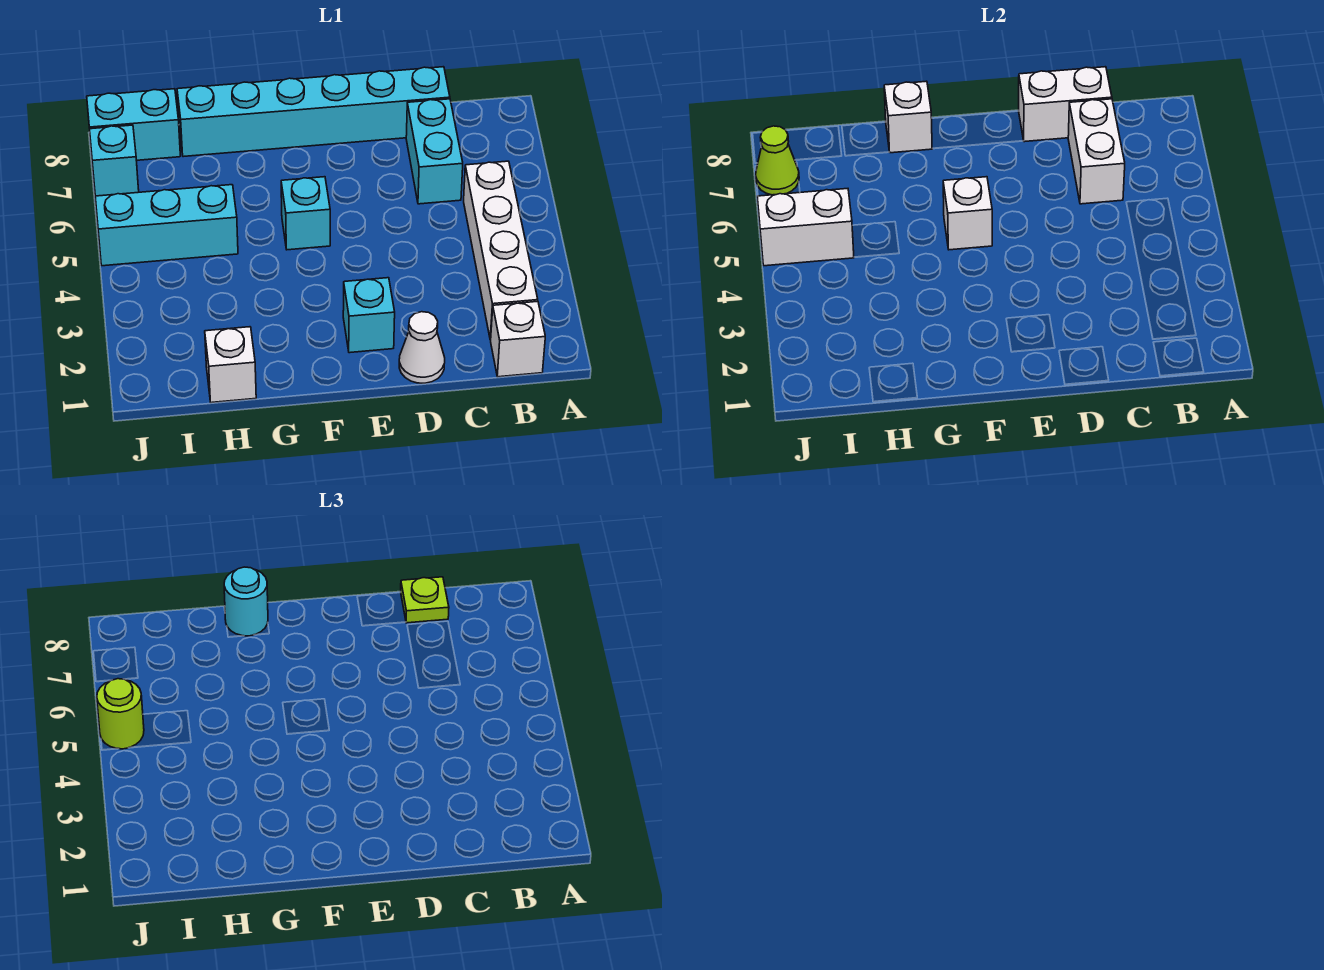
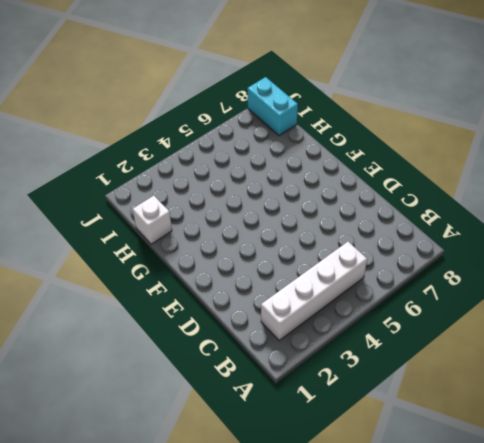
none -> white 1x1 brick [491,301,545,377]
none -> cyan 1x2 brick [406,99,463,204]
none -> cyan 1x6 brick [177,67,450,157]

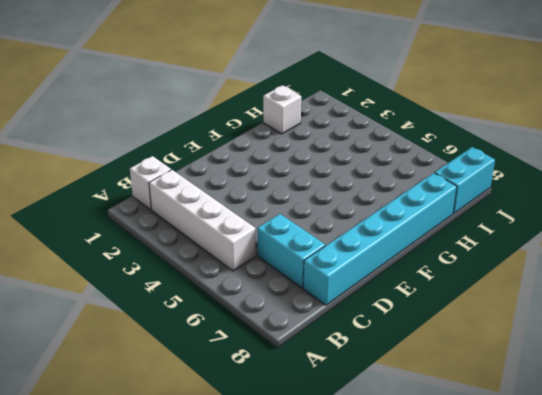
none -> white 1x1 cone [399,312,445,383]
none -> cyan 1x1 brick [343,278,395,353]
none -> cyan 1x1 brick [281,177,330,250]

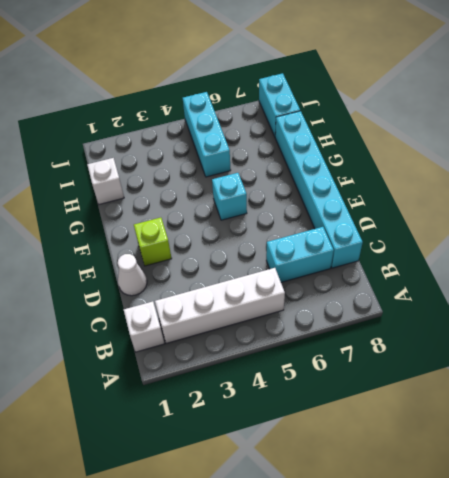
lime 1x1 brick [134,218,172,266] -> cyan 1x1 brick [343,278,395,353]
none -> cyan 1x1 brick [90,125,139,196]
none -> white 1x2 brick [1068,99,1125,204]
none -> white 1x2 brick [1019,67,1112,142]

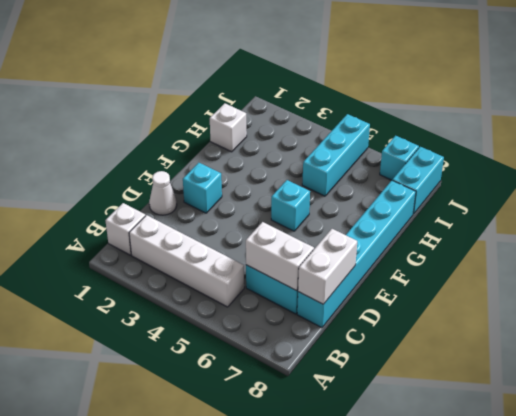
none -> white 1x1 brick [943,177,992,250]
none -> white 1x1 brick [884,81,932,153]
none -> white 1x2 brick [757,189,854,266]

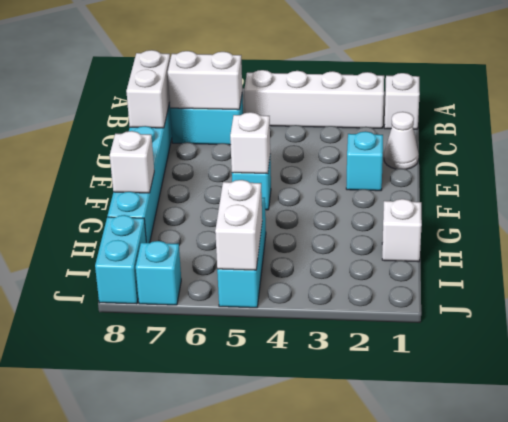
none -> lime 1x1 cone [756,126,799,195]
none -> lime 1x1 plate [401,577,449,623]
none -> cyan 1x1 round brick [224,567,268,636]

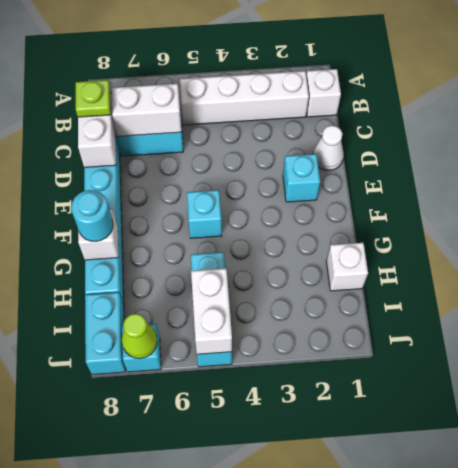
none -> white 1x1 brick [943,177,992,250]
none -> lime 1x1 round brick [97,679,144,749]

